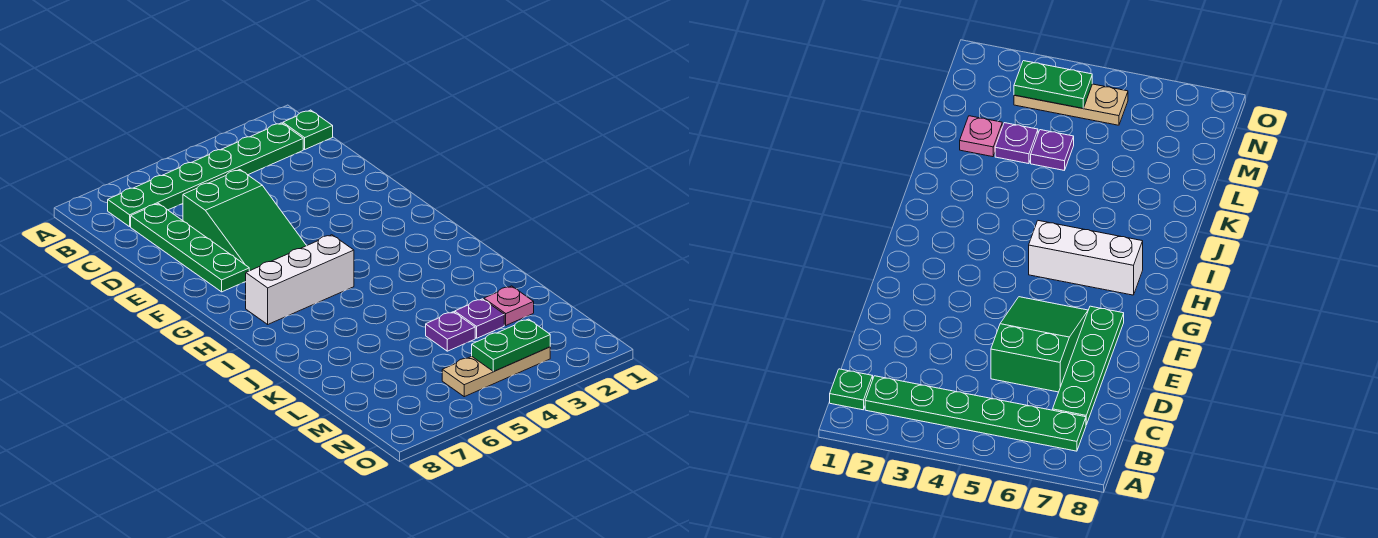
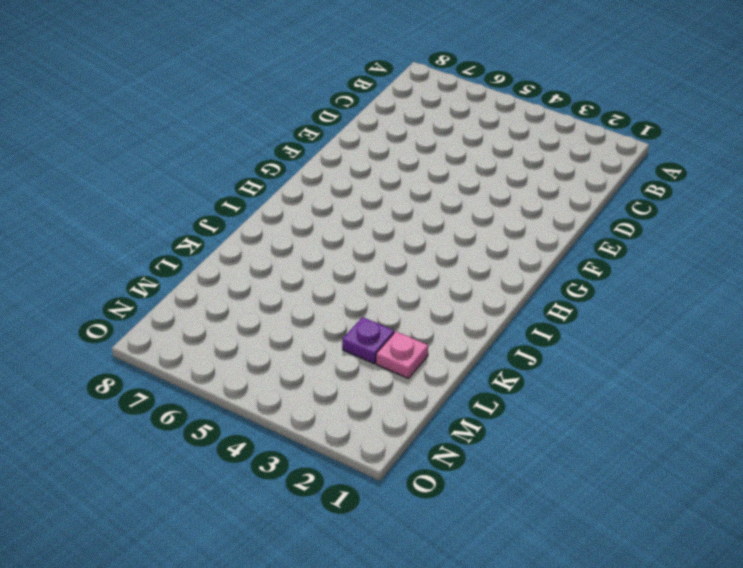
none -> green 1x1 plate [283,110,333,149]
none -> green 1x6 plate [108,123,303,227]

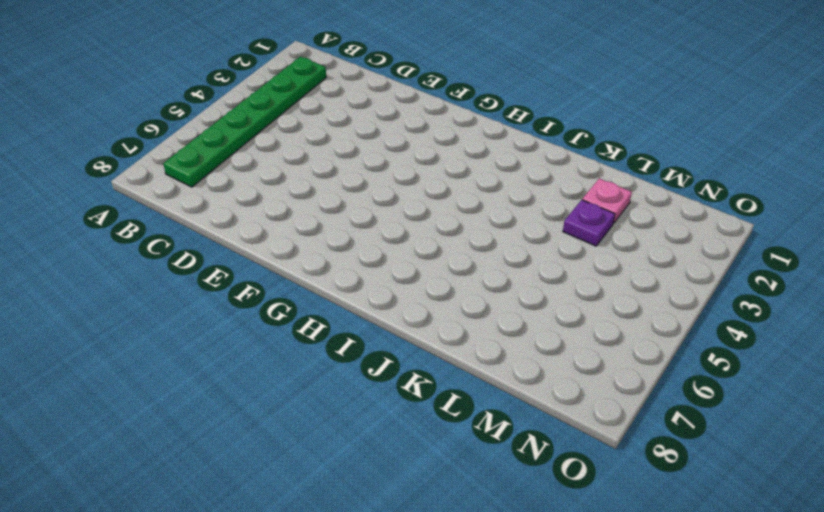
none -> green 1x1 plate [283,110,333,149]
none -> green 1x4 plate [131,204,249,292]

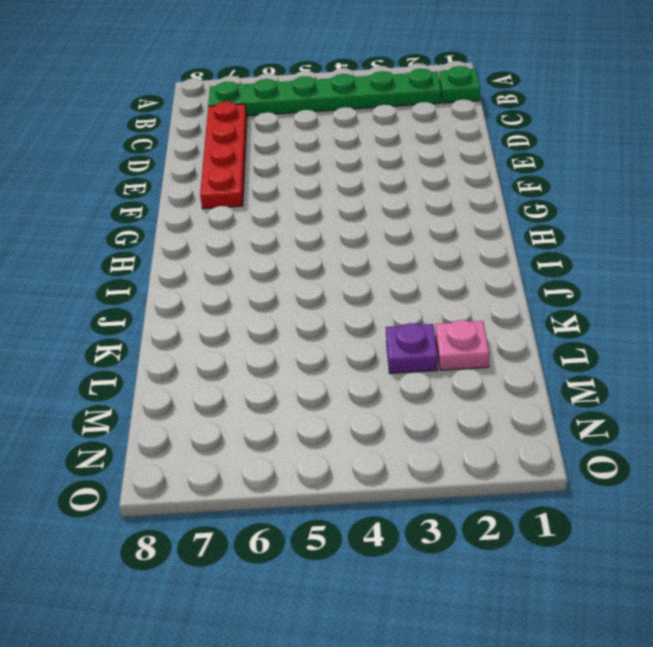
red 1x4 plate [200,101,247,209] -> green 1x4 plate [131,204,249,292]
none -> green 2x3 slope [183,170,307,271]
none -> white 1x3 brick [246,235,354,324]

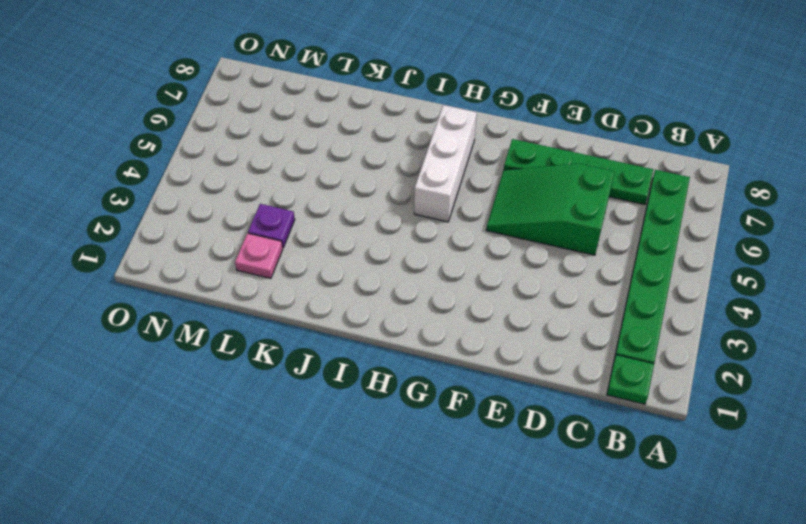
none -> purple 1x1 plate [426,312,475,351]
none -> tan 1x3 plate [442,347,550,397]

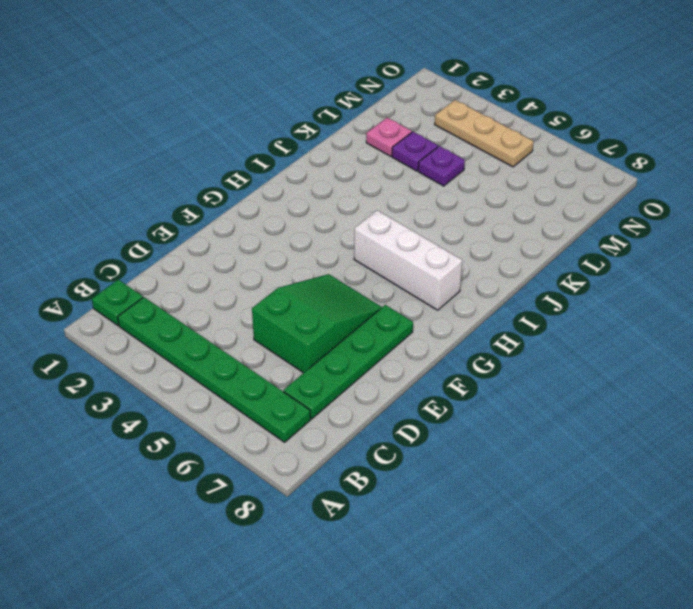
none -> green 1x2 plate [472,319,550,371]

